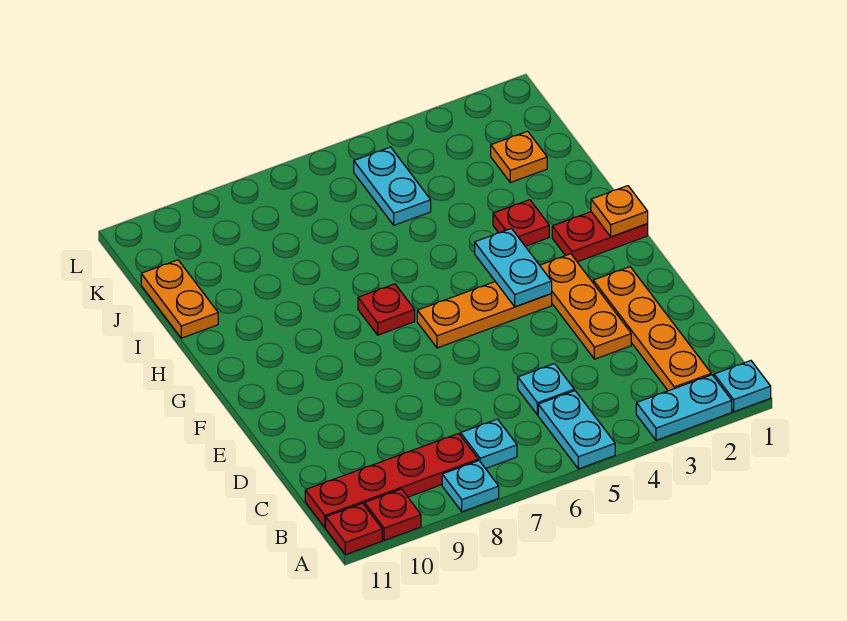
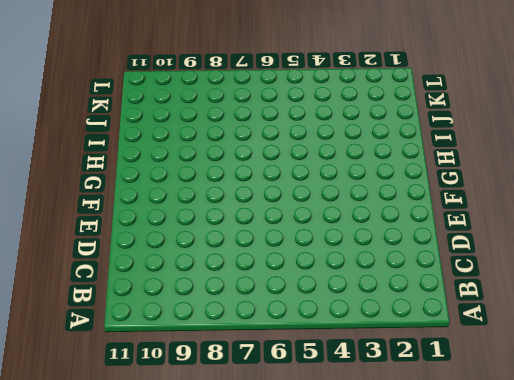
none -> cyan 1x1 plate [714,361,771,412]
none -> cyan 1x2 plate [636,375,732,440]
none -> cyan 1x2 plate [538,391,615,469]

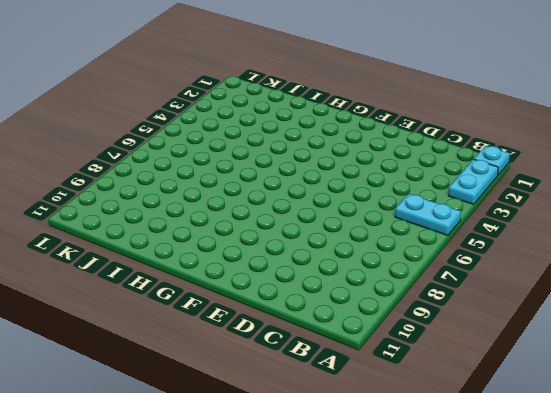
none -> cyan 1x1 plate [442,461,499,512]
none -> red 1x1 plate [365,489,421,540]
none -> red 1x1 plate [326,503,382,555]

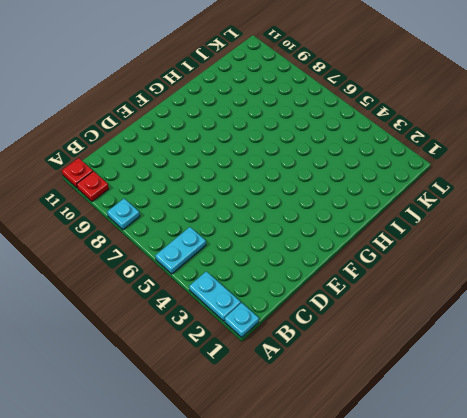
none -> orange 1x4 plate [593,267,711,391]
none -> cyan 1x1 plate [461,419,517,469]
none -> red 1x4 plate [305,433,478,527]

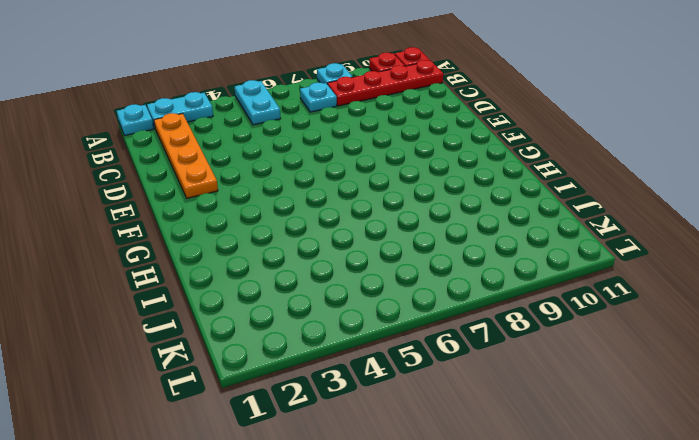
none -> cyan 1x1 plate [518,364,574,415]
none -> orange 1x3 plate [540,254,631,359]
none -> orange 1x3 plate [417,282,552,348]

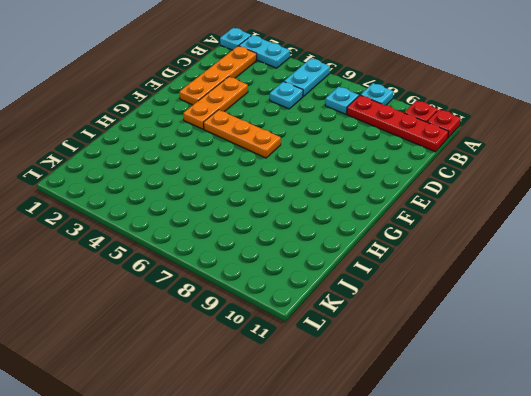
none -> red 1x2 plate [552,212,648,262]
none -> red 1x1 plate [358,284,415,335]
none -> red 1x1 plate [493,200,549,246]

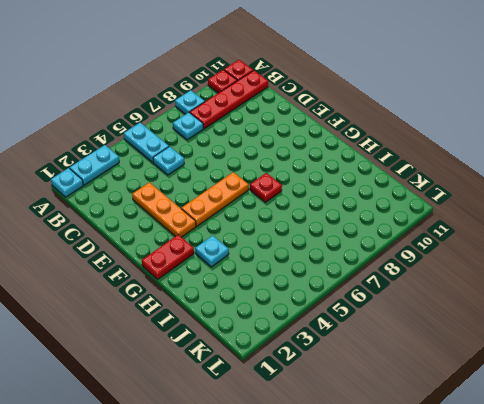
cyan 1x1 plate [195,236,229,267] -> red 1x1 plate [493,200,549,246]
none -> orange 1x4 plate [593,267,711,391]
none -> orange 1x2 plate [141,260,218,338]
none -> orange 1x1 plate [491,131,547,183]

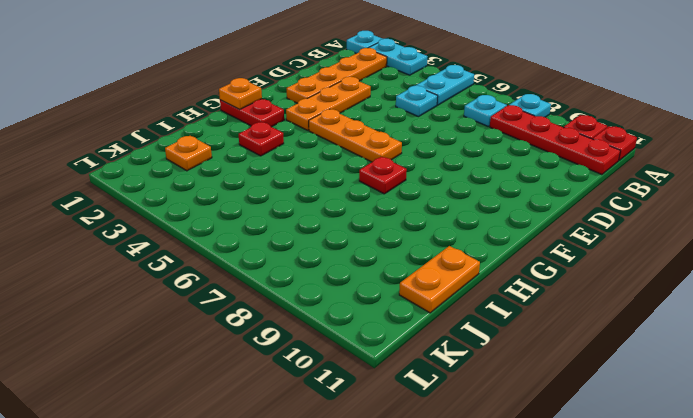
none -> cyan 1x2 plate [354,147,431,225]
none -> cyan 1x2 plate [475,228,552,307]

